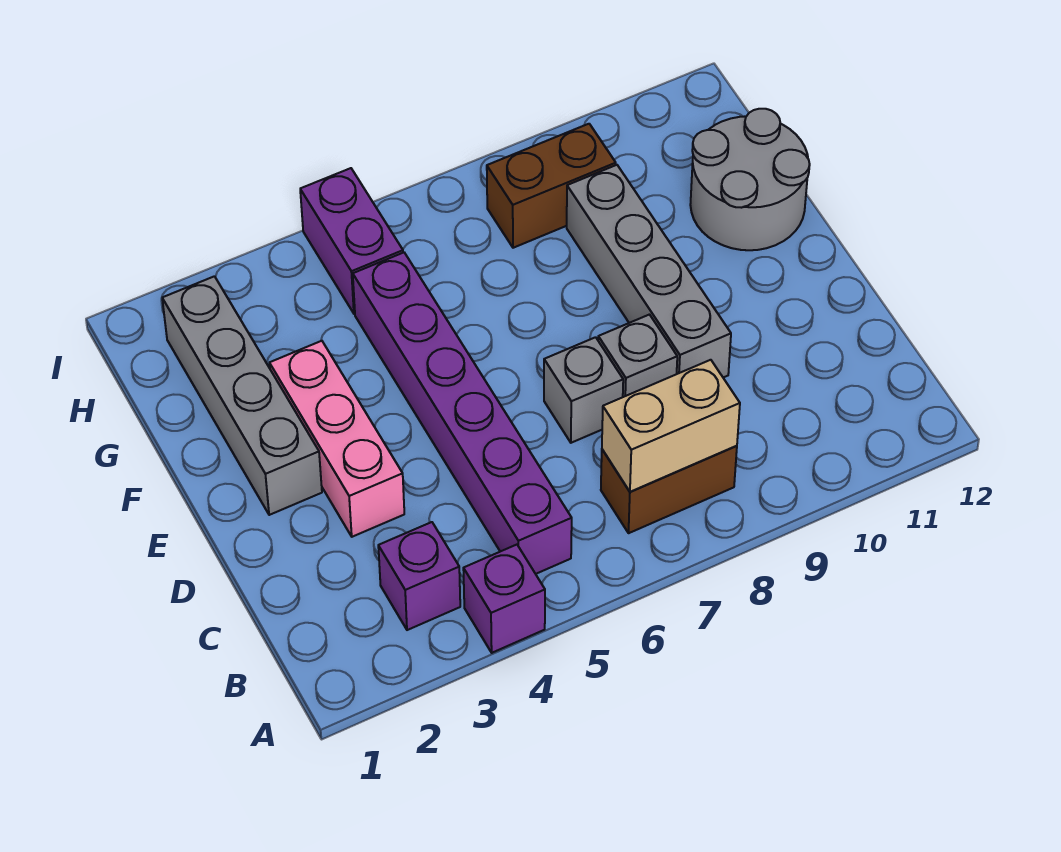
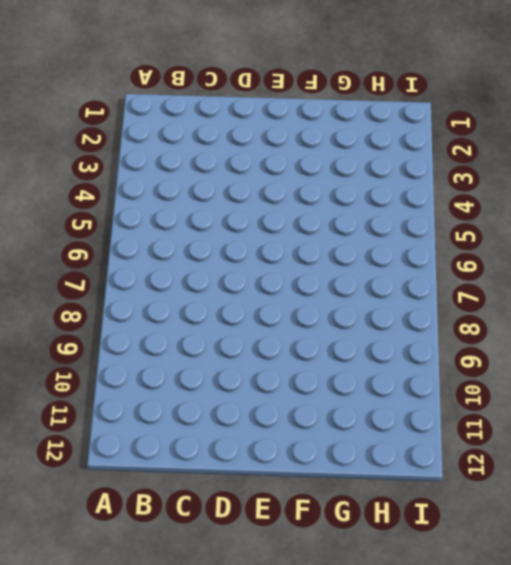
none -> purple 1x1 brick [463,545,545,653]
none -> purple 1x1 brick [378,522,460,630]
none -> purple 1x6 brick [353,253,572,574]

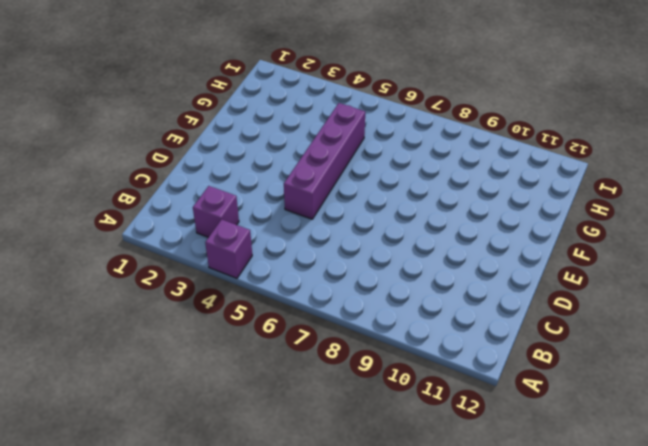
purple 1x4 brick [284,103,365,219] -> purple 1x6 brick [353,253,572,574]
none -> brown 1x2 brick [601,446,737,533]
none -> pink 1x3 brick [269,341,404,537]
none -> grey 1x1 brick [544,337,623,443]

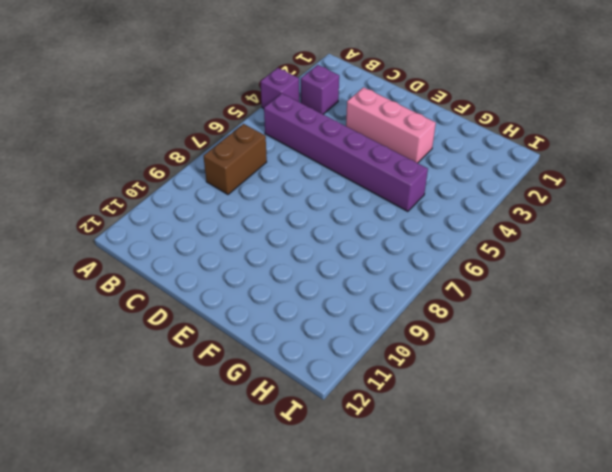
none -> grey 1x1 brick [544,337,623,443]
none -> grey 1x1 brick [598,315,677,397]
none -> grey 1x4 brick [567,165,731,378]

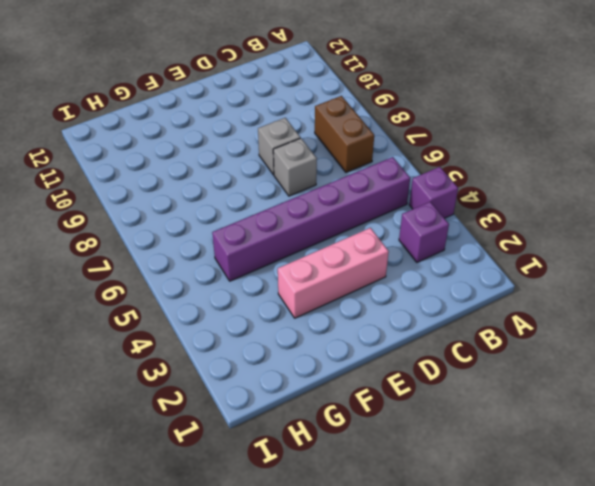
none -> grey 1x4 brick [567,165,731,378]
none -> grey 1x4 brick [162,276,322,515]
none -> grey 2x2 round brick [690,109,810,250]

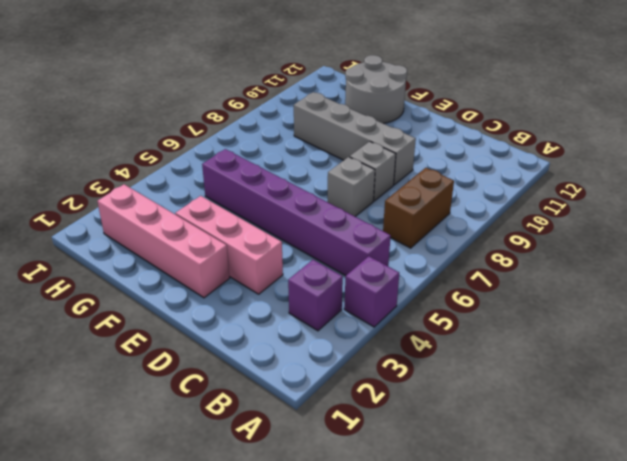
pink 1x4 brick [97,184,230,298] -> grey 1x4 brick [162,276,322,515]
none -> purple 1x2 brick [300,168,403,314]
none -> brown 1x2 brick [487,124,616,248]
none -> tan 1x2 brick [602,360,740,492]

